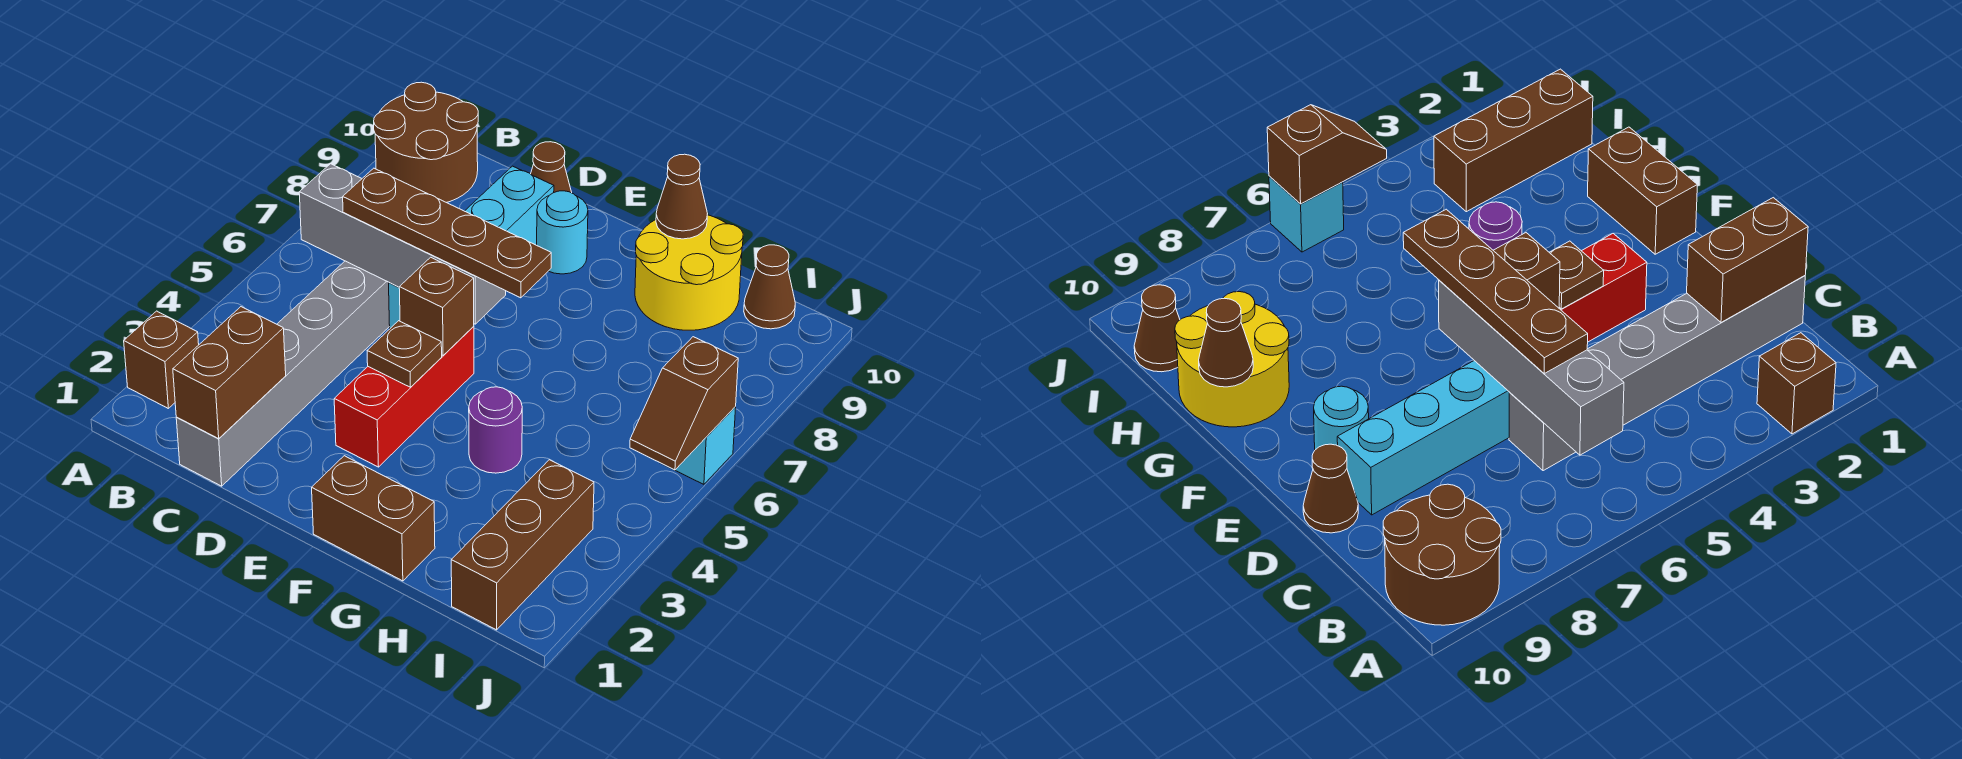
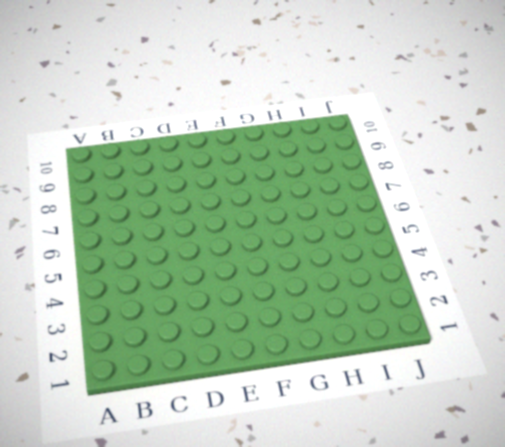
none -> brown 1x1 brick [124,311,199,408]
none -> brown 2x2 round brick [374,82,478,203]
none -> grey 1x6 brick [176,261,390,486]

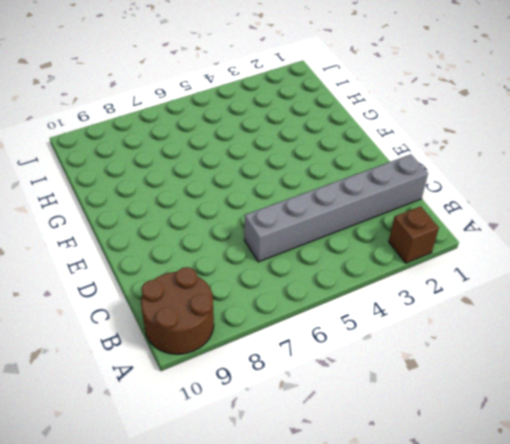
none -> cyan 1x4 brick [389,166,554,328]
none -> brown 1x1 cone [531,142,572,193]
none -> red 1x3 brick [334,326,474,467]

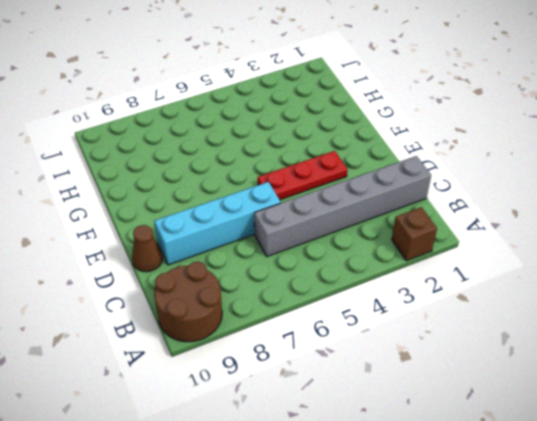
red 1x3 plate [258,151,348,200] -> red 1x3 brick [334,326,474,467]
none -> cyan 1x1 round brick [537,191,588,274]
none -> brown 1x2 brick [312,456,435,581]
none -> purple 1x1 round brick [469,387,522,473]

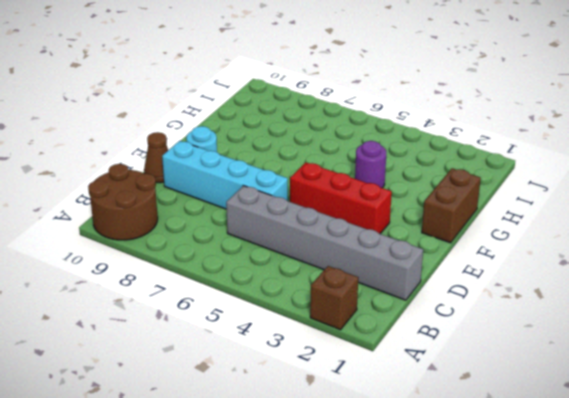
none -> yellow 2x2 round brick [635,215,743,330]
none -> brown 1x3 brick [451,460,594,630]
none -> brown 1x1 cone [744,245,795,329]

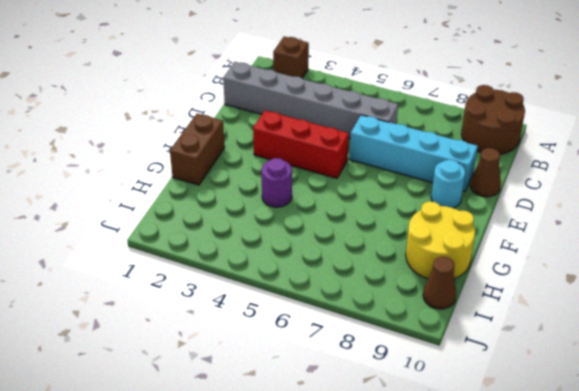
none -> brown 1x3 brick [451,460,594,630]
none -> cyan 1x1 brick [675,407,736,484]
none -> grey 1x4 brick [299,164,506,324]

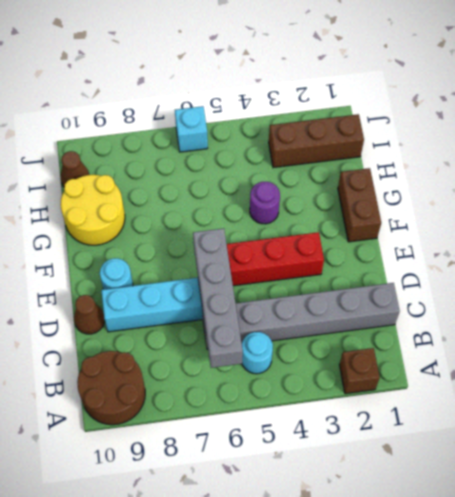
cyan 1x1 round brick [242,332,273,374] -> none
none -> brown 1x2 brick [173,307,286,439]
none -> brown 1x1 plate [367,321,442,387]
none -> brown 1x1 brick [399,257,474,355]

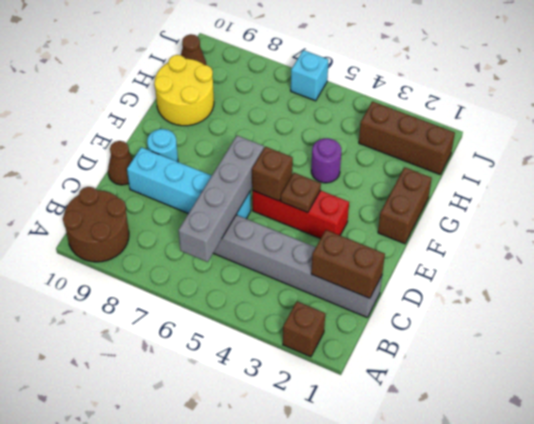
none -> brown 1x1 cone [656,154,708,239]
none -> brown 1x2 slope [630,337,738,470]
none -> brown 1x4 plate [343,168,551,298]

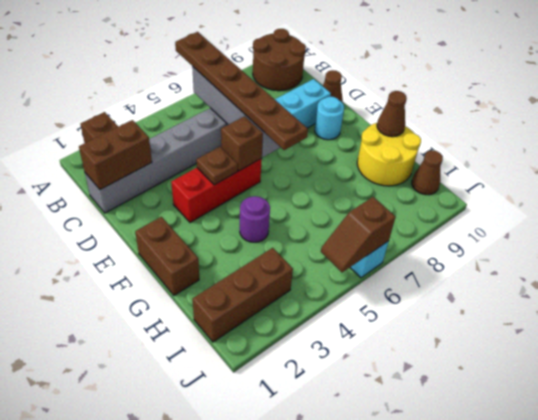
brown 1x6 plate [175,32,308,150] -> brown 1x4 plate [343,168,551,298]

